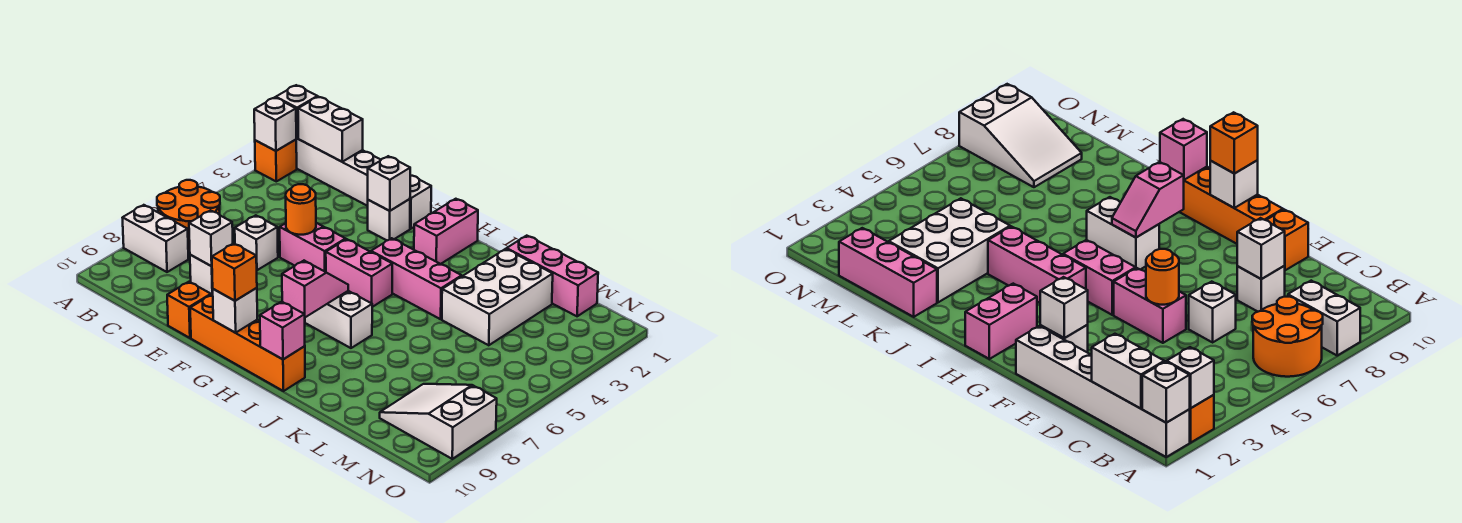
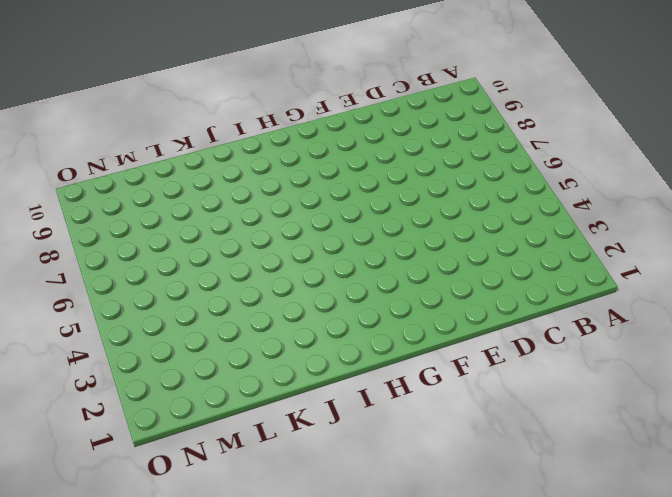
none -> white 1x6 brick [296,138,431,229]
none -> orange 1x1 brick [255,140,297,181]
none -> orange 2x2 round brick [157,180,220,252]

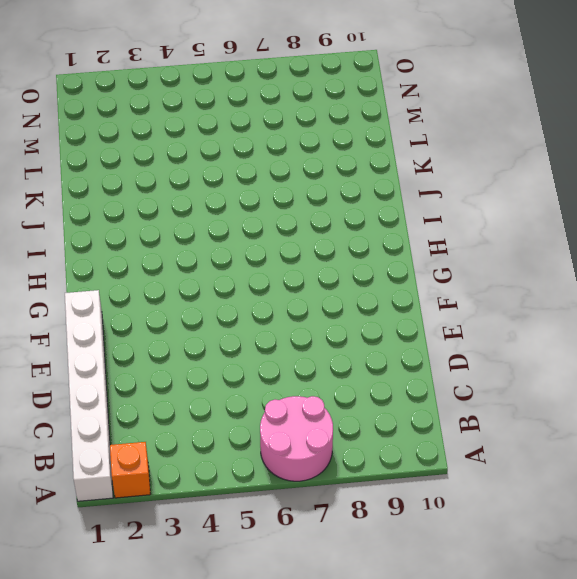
pink 2x2 round brick [260,396,333,481] -> orange 2x2 round brick [157,180,220,252]
none -> white 1x2 brick [122,205,188,272]
none -> white 1x1 brick [235,215,278,270]
none -> white 1x1 brick [190,255,213,295]

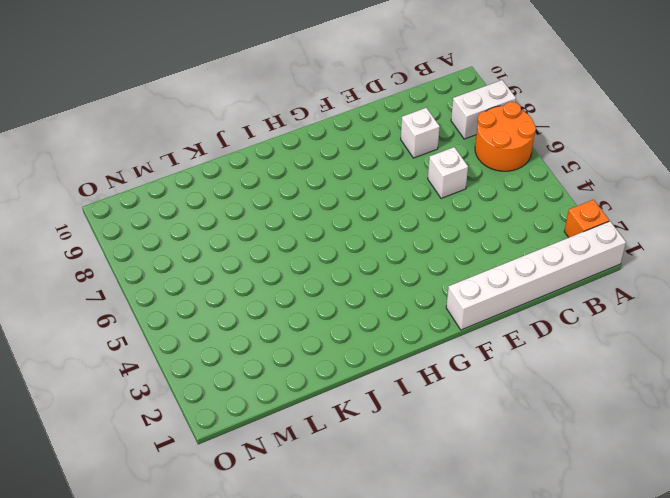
none -> pink 1x2 brick [280,223,346,272]
none -> orange 1x1 brick [167,282,211,338]
none -> white 1x1 brick [368,199,410,240]

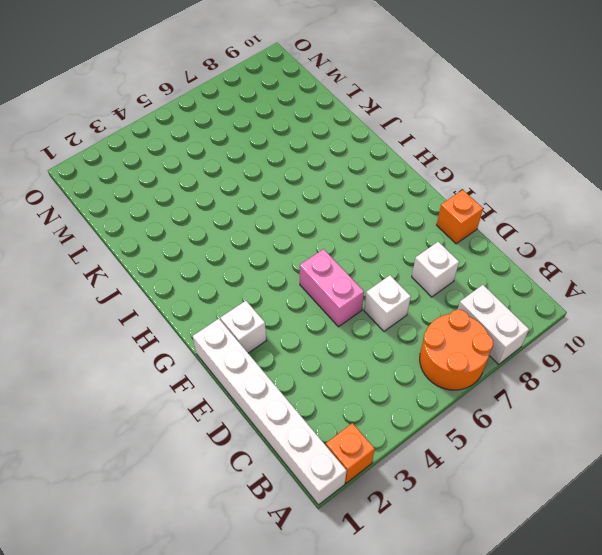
none -> orange 1x4 brick [190,295,305,391]
none -> pink 1x2 brick [326,239,392,307]
none -> pink 1x2 brick [414,199,478,264]

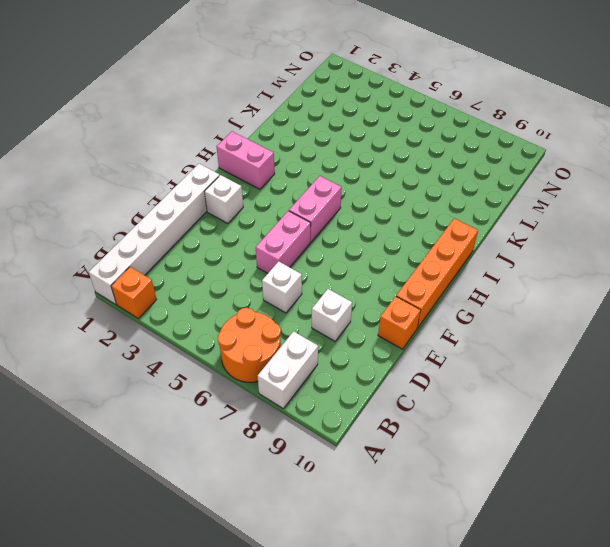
none -> pink 1x3 brick [371,238,462,319]
none -> white 1x2 brick [305,291,372,348]
none -> pink 1x3 brick [507,236,598,316]

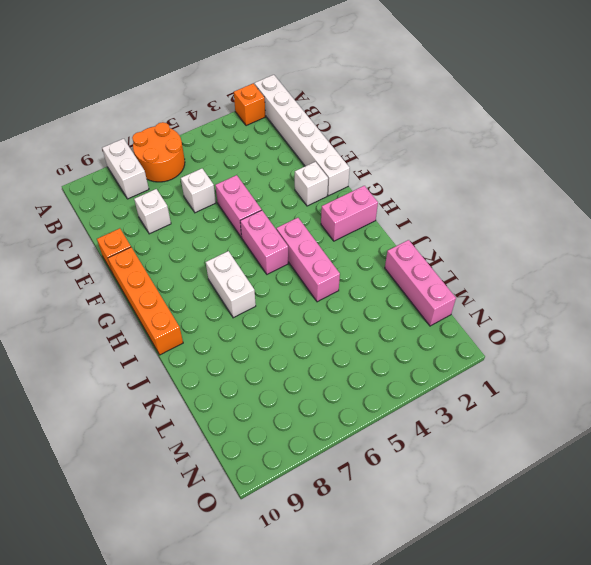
none -> white 2x3 brick [442,249,553,345]
none -> white 2x3 slope [380,384,497,459]
none -> white 1x1 brick [276,85,317,138]

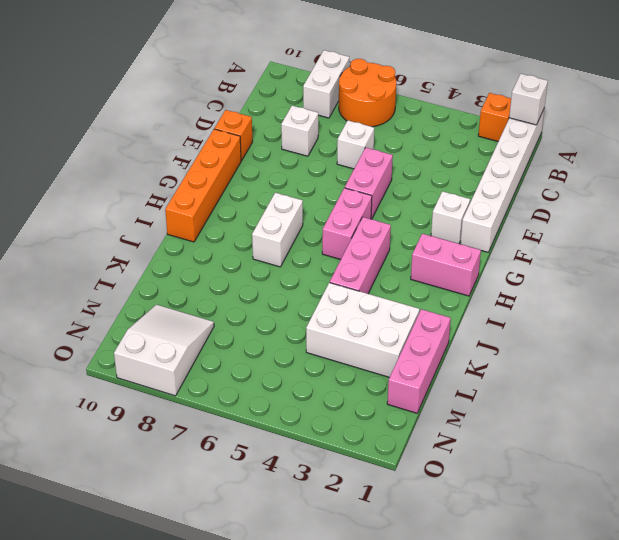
none -> white 1x1 brick [254,97,296,151]
none -> white 1x2 brick [298,97,363,162]
none -> white 1x1 brick [189,210,233,266]

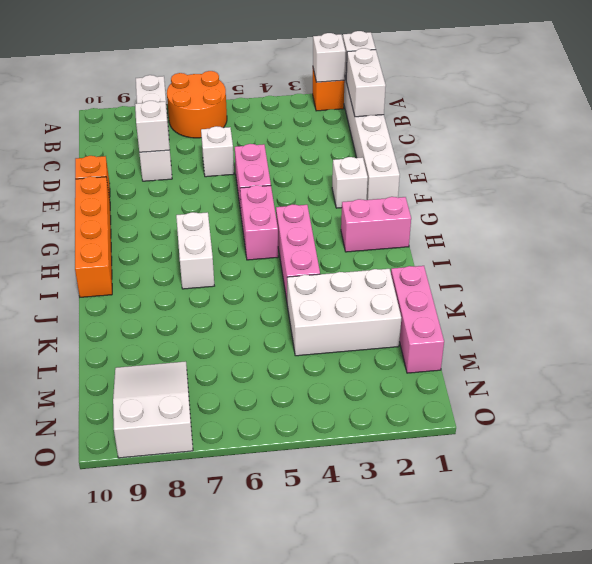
none -> orange 1x1 round brick [286,184,316,235]
none -> white 1x1 brick [368,156,410,211]
none -> white 1x1 brick [212,288,257,333]

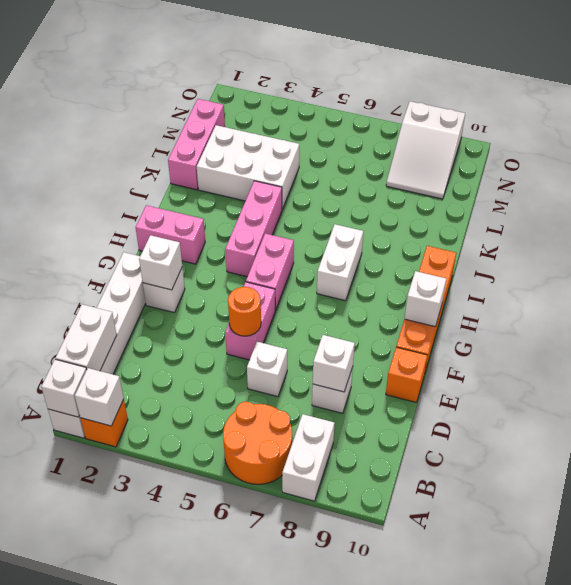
none -> pink 1x2 slope [282,261,348,317]
none -> pink 1x1 brick [260,302,305,359]
none -> orange 1x1 brick [212,243,257,301]

